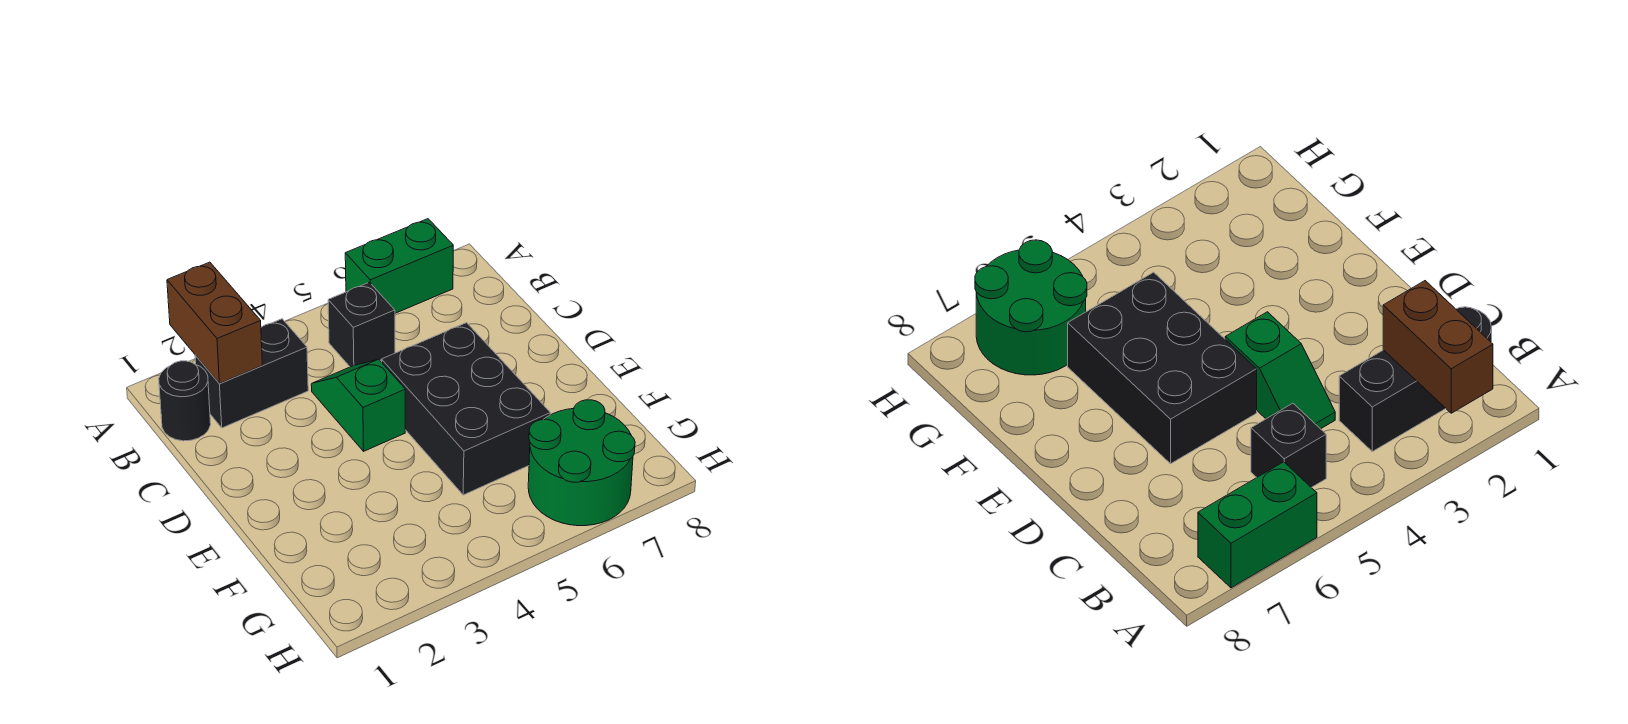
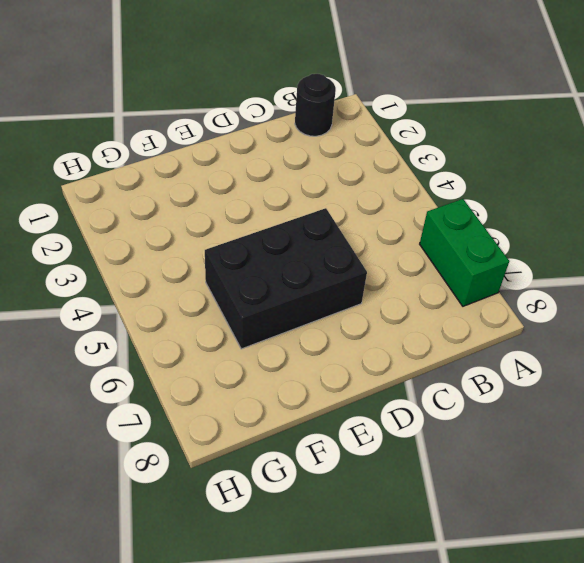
none -> black 1x2 brick [195,319,308,428]
none -> black 1x1 brick [328,282,395,367]

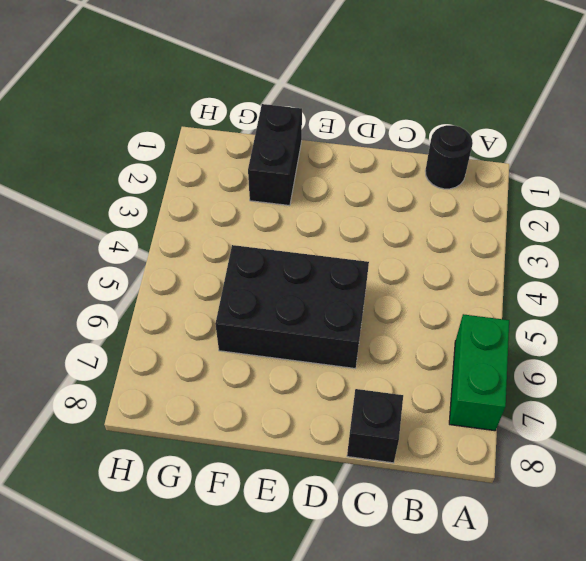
black 1x1 brick [347,389,403,463] -> black 1x1 brick moved to [328,282,395,367]
black 1x2 brick [248,104,302,206] -> black 1x2 brick moved to [195,319,308,428]
none -> green 1x2 slope [311,359,405,451]
none -> green 2x2 round brick [528,400,635,526]

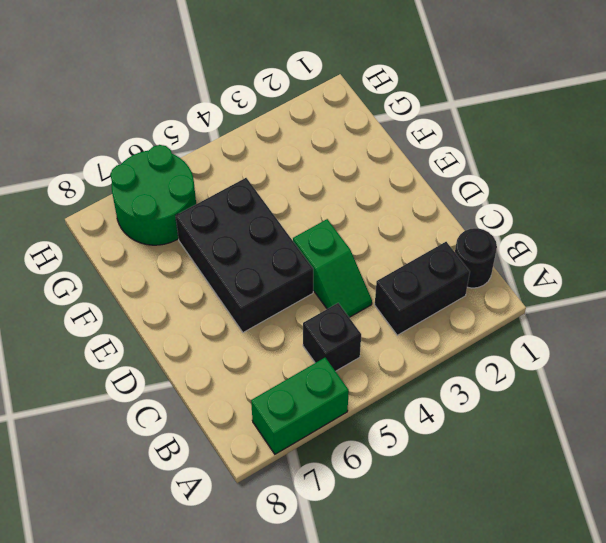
none -> brown 1x2 brick [167,262,262,384]

